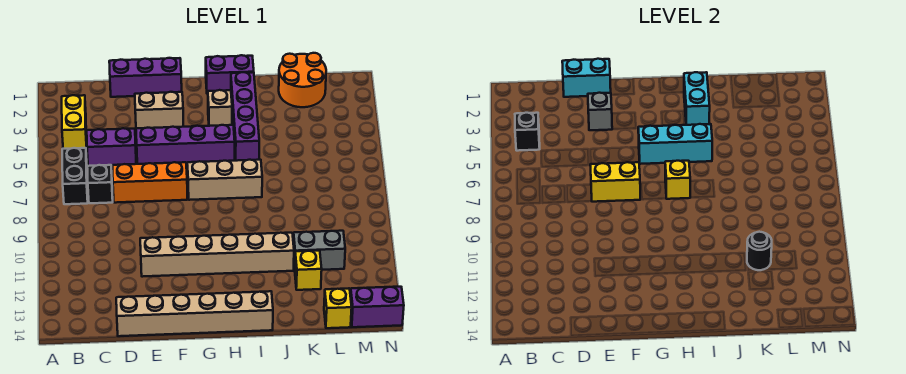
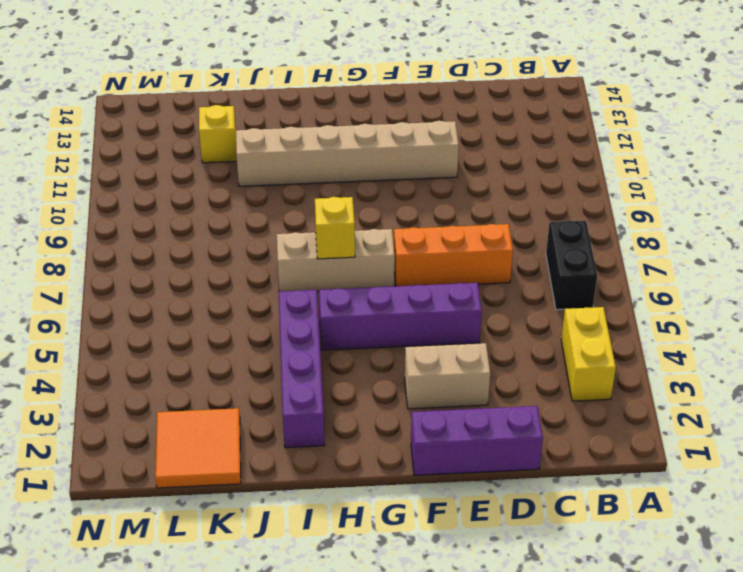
orange 2x2 tile [155,408,241,488] -> orange 2x2 round brick [279,53,326,107]
none -> purple 1x2 brick [87,128,136,167]
none -> black 1x1 brick [87,165,113,203]
none -> tan 1x6 brick [116,291,273,336]

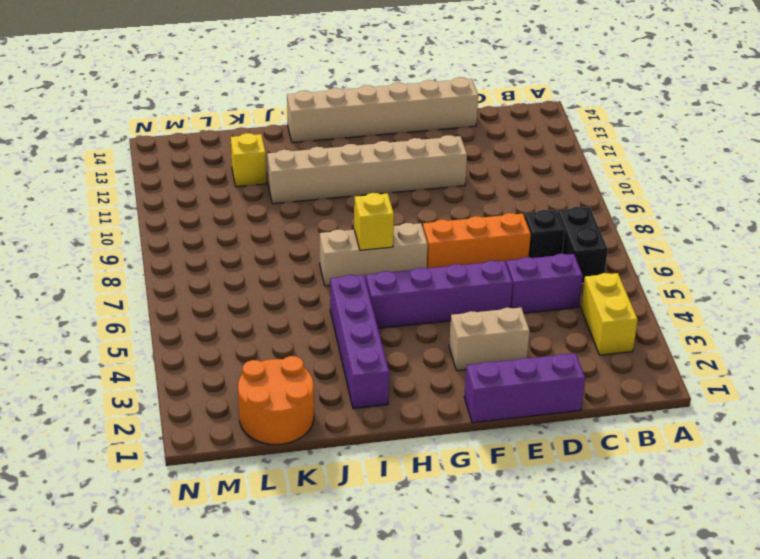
none -> purple 1x2 brick [206,55,254,94]
none -> tan 1x1 brick [208,90,232,126]
none -> grey 1x2 brick [293,231,345,270]

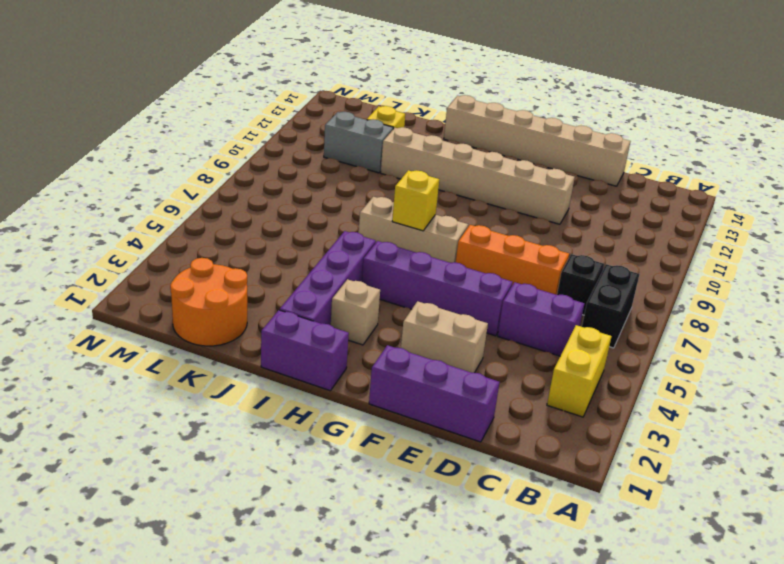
none -> yellow 1x1 brick [324,288,352,328]
none -> purple 1x2 brick [350,287,404,327]
none -> black 1x1 brick [515,113,540,151]

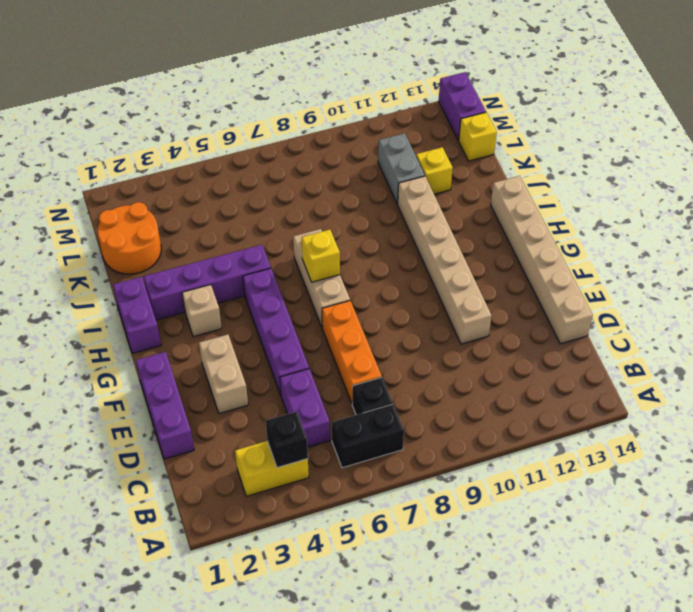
none -> cyan 1x2 brick [562,59,611,97]
none -> grey 1x1 brick [588,93,612,130]
none -> yellow 1x2 brick [590,162,640,202]

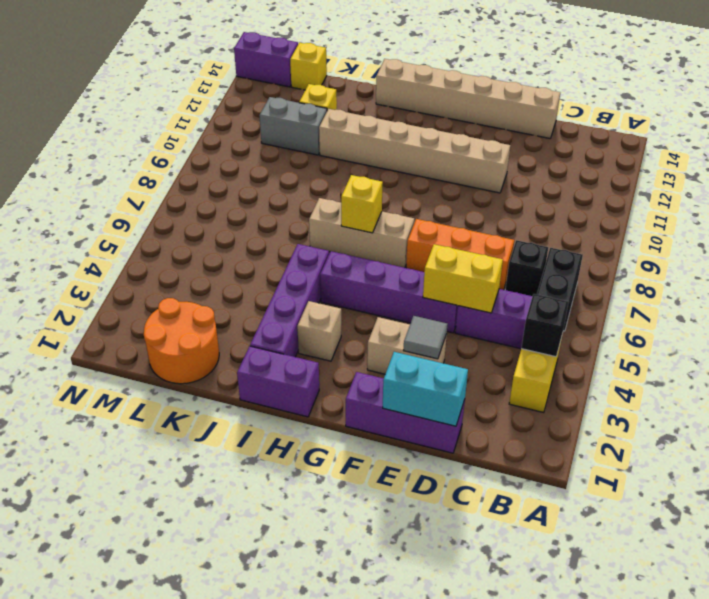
yellow 1x2 brick [423,244,503,313] -> yellow 1x2 brick moved to [590,162,640,202]
grey 1x1 tile [403,316,447,359] -> grey 1x1 brick [588,93,612,130]
none -> cyan 1x3 brick [638,124,712,164]
none -> cyan 1x2 brick [684,72,710,125]
none -> black 1x1 round brick [747,232,772,270]

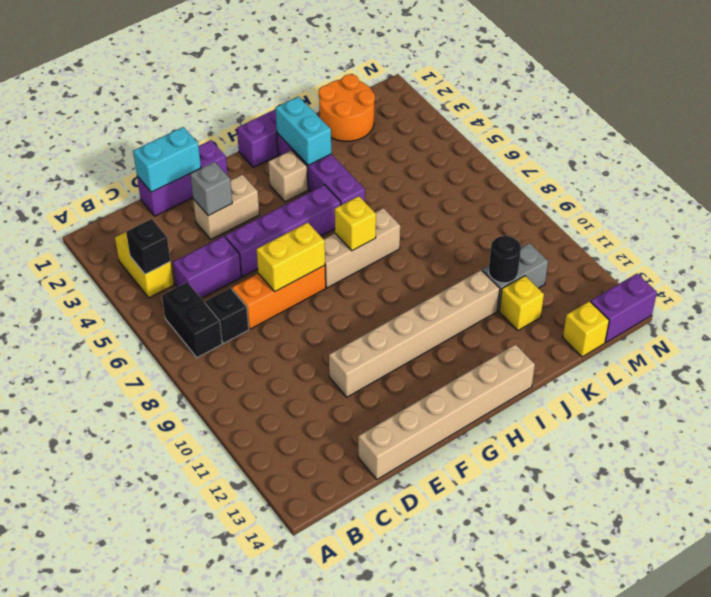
none -> cyan 1x3 brick [638,124,712,164]

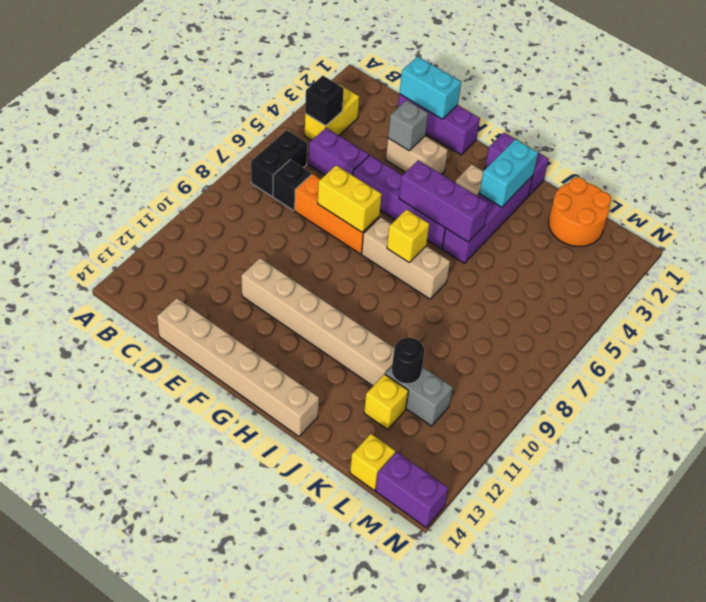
purple 1x3 brick [399,160,489,242] -> cyan 1x3 brick [638,124,712,164]

